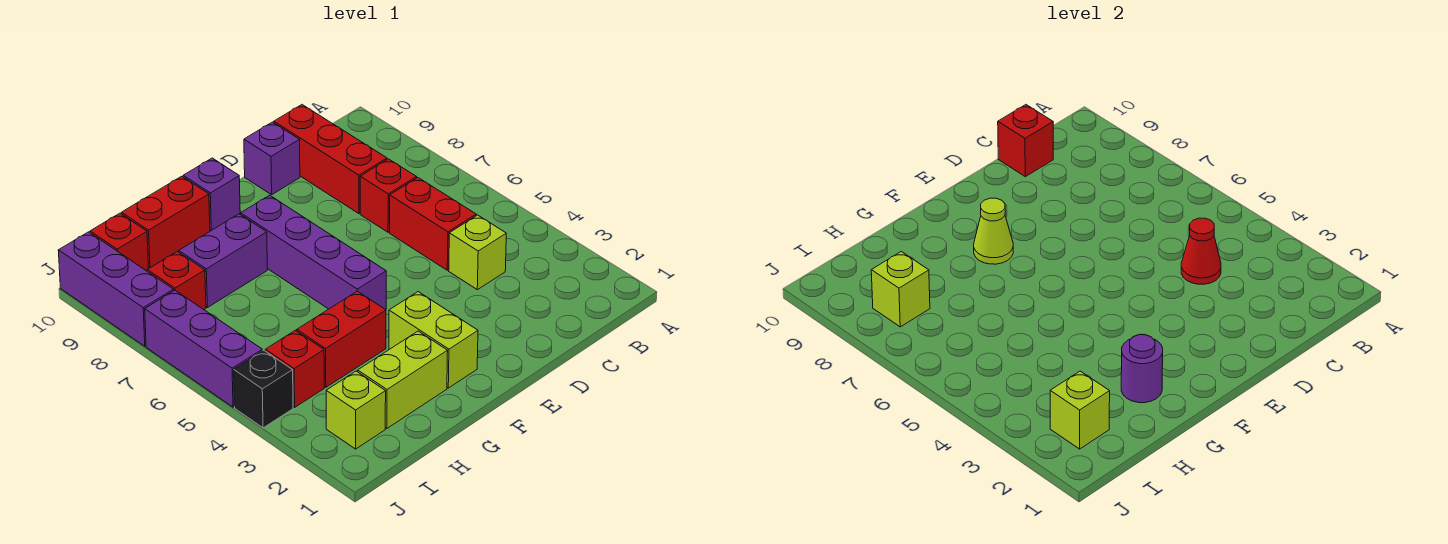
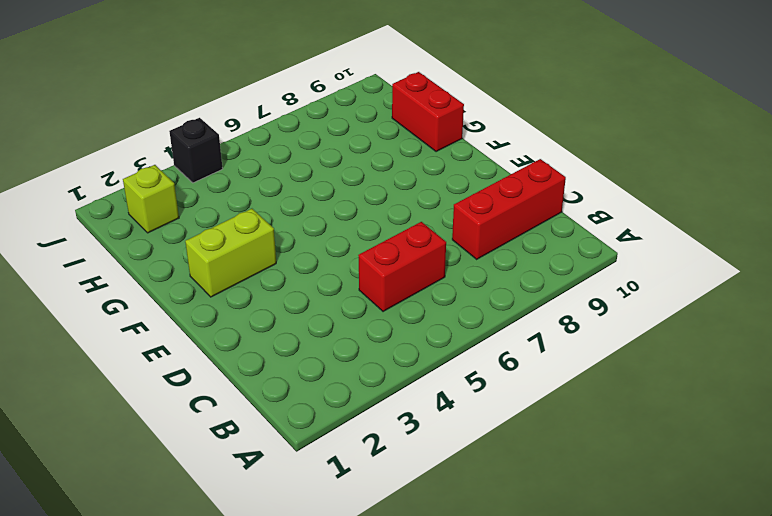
none -> lime 1x1 brick [449,215,506,290]
none -> red 1x1 brick [360,159,417,232]
none -> purple 1x1 brick [244,122,300,195]

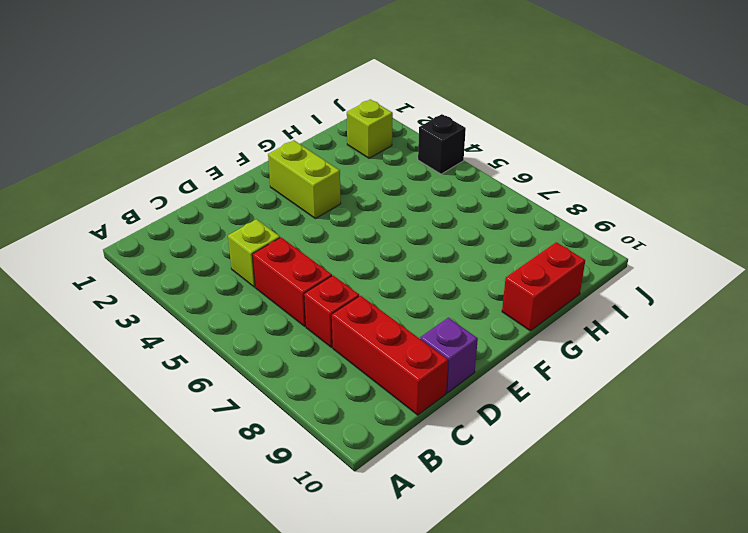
none -> purple 1x4 brick [241,195,386,310]
none -> purple 1x1 brick [183,158,240,231]
none -> lime 1x2 brick [358,331,448,428]

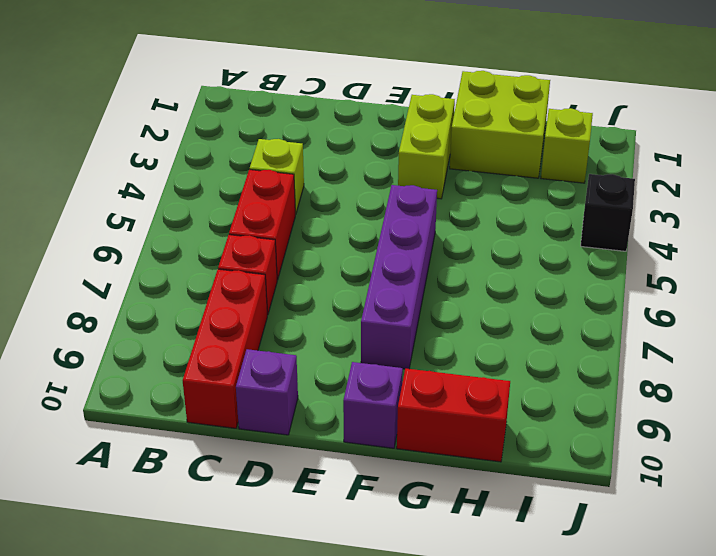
lime 2x2 brick [450,71,550,178] -> lime 1x2 brick [358,331,448,428]
none -> red 1x2 brick [297,291,386,387]
none -> purple 1x2 brick [179,214,267,308]
none -> red 1x1 brick [265,330,324,407]

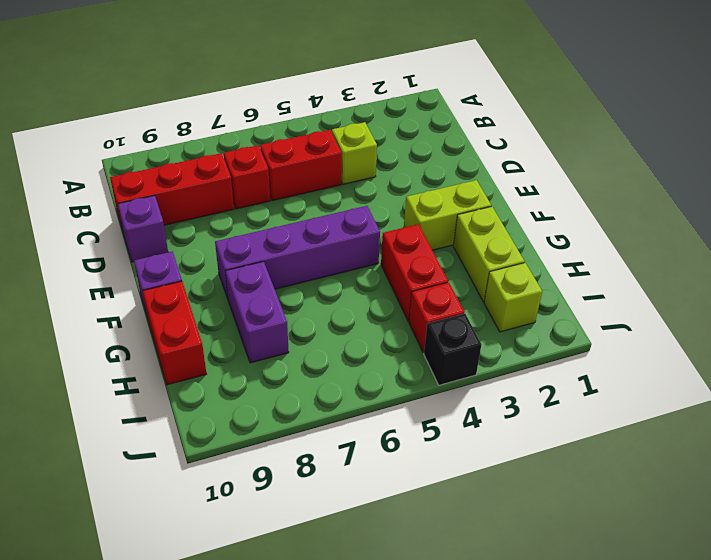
none -> red 1x1 brick [147,252,206,310]
none -> red 1x1 brick [90,213,149,271]
none -> purple 1x3 brick [145,290,262,407]

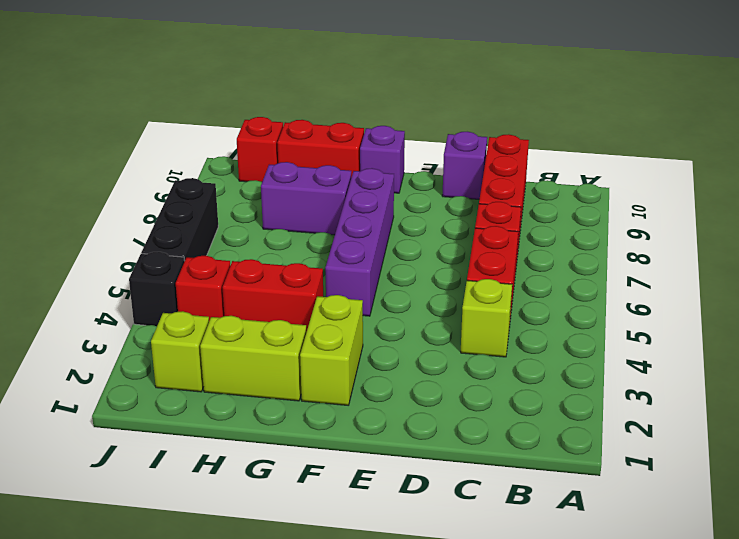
black 1x3 brick [141,178,218,261] -> purple 1x3 brick [145,290,262,407]
none -> red 1x1 brick [147,252,206,310]
none -> purple 1x3 brick [58,232,174,346]
none -> red 1x1 cone [1181,218,1221,284]

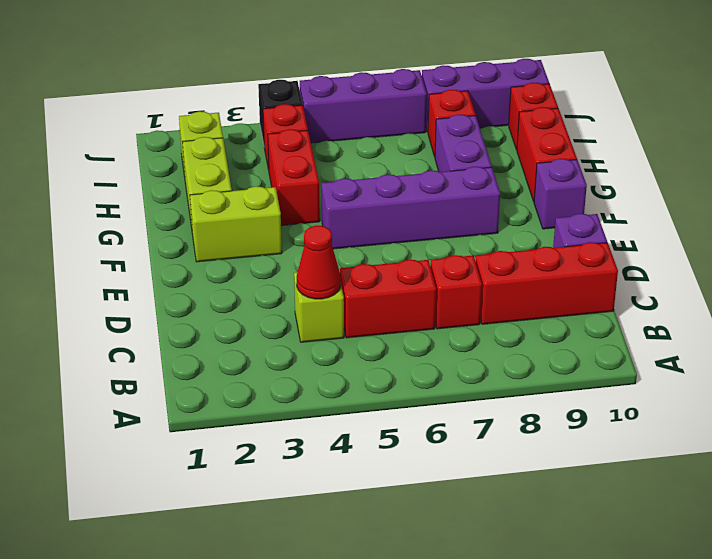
none -> red 1x1 brick [998,105,1053,177]
none -> lime 1x1 cone [974,198,1013,264]
none -> purple 1x1 round brick [1121,335,1163,403]

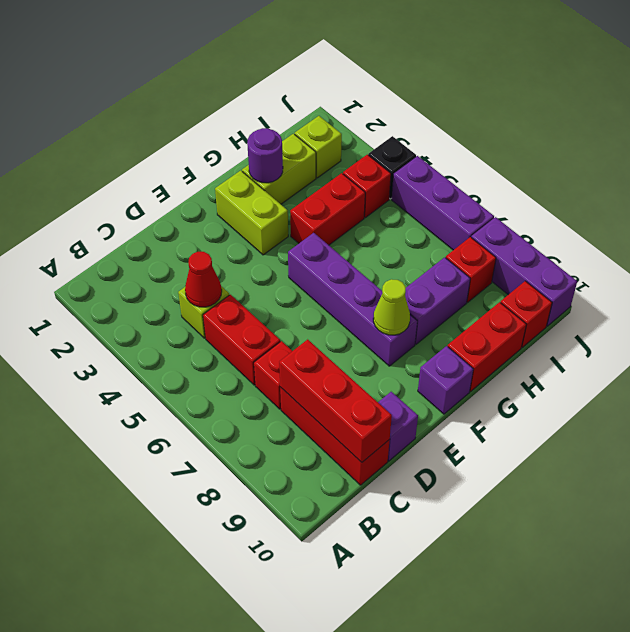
red 1x3 brick [279,339,392,462] -> red 1x1 brick [998,105,1053,177]
none -> lime 1x1 brick [1050,371,1110,449]
none -> lime 1x1 brick [871,252,930,327]

